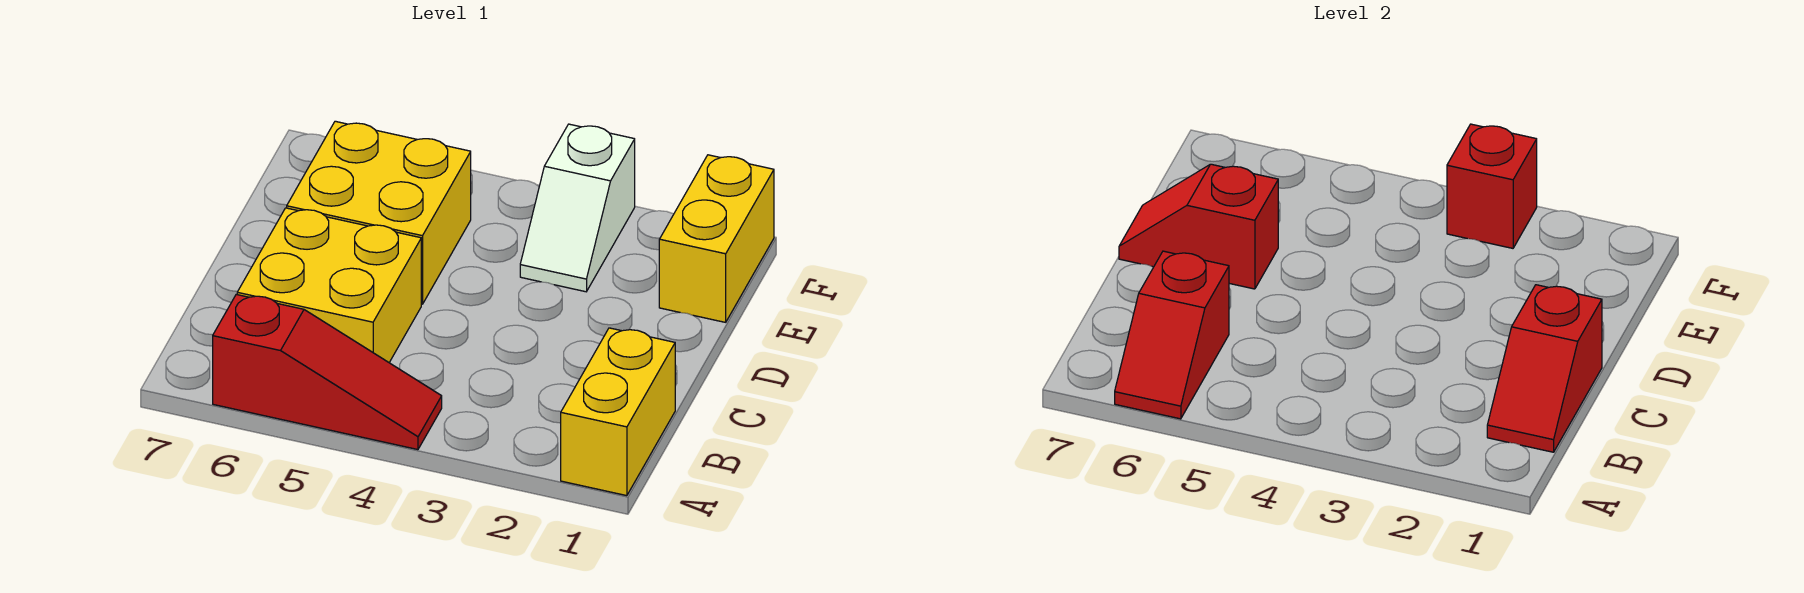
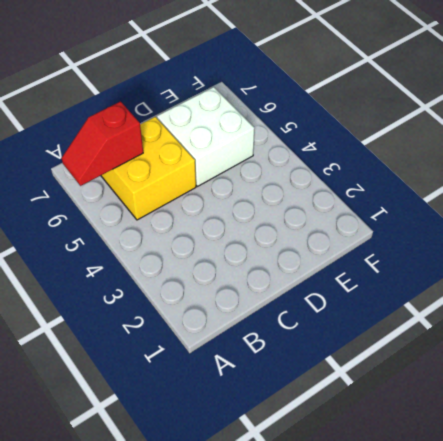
white 2x2 brick [157,87,254,186] -> yellow 2x2 brick [287,121,471,304]
none -> yellow 1x2 brick [561,328,675,496]
none -> red 1x3 slope [213,294,442,450]

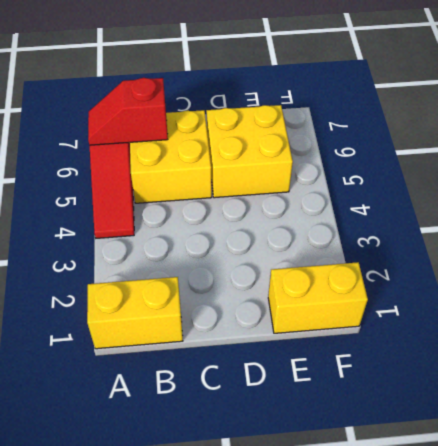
none -> white 1x2 slope [520,124,635,292]
none -> red 1x2 slope [1487,285,1602,452]

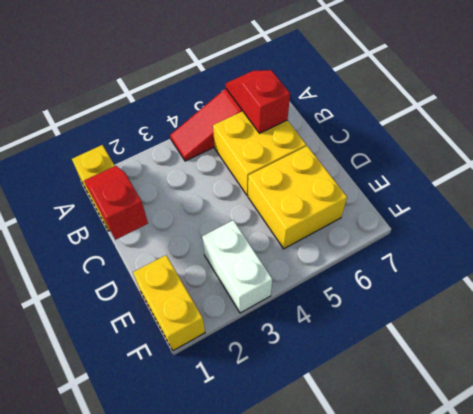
white 1x2 brick [202,220,272,313] -> white 1x2 slope [520,124,635,292]
none -> red 1x2 slope [1119,164,1278,289]
none -> red 1x1 brick [1447,124,1537,248]

